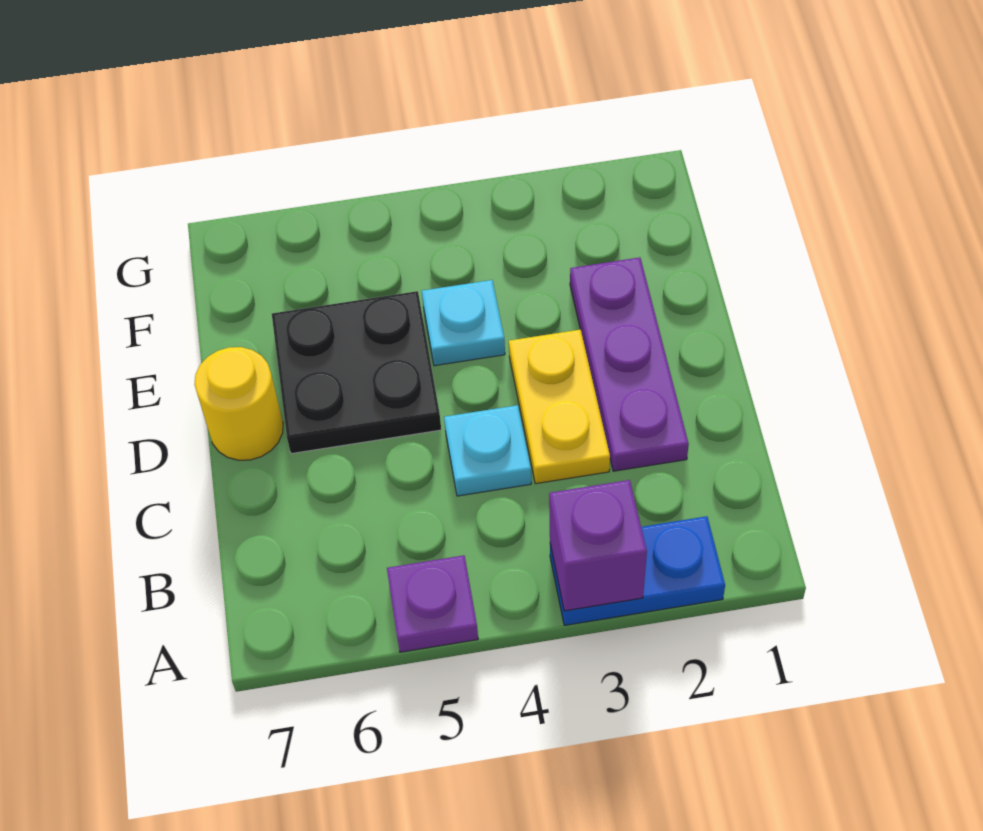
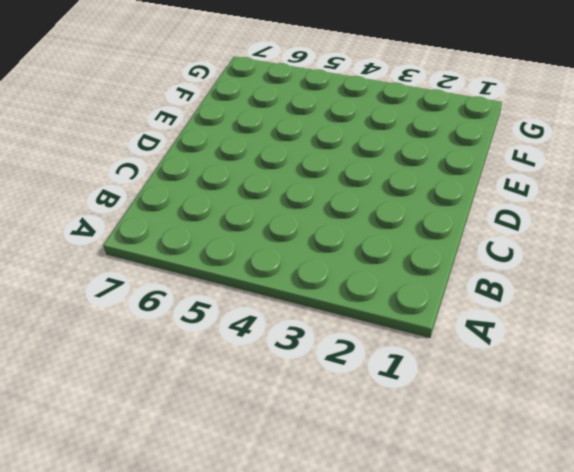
none -> blue 1x2 plate [550,516,725,625]
none -> purple 1x1 plate [387,555,478,652]

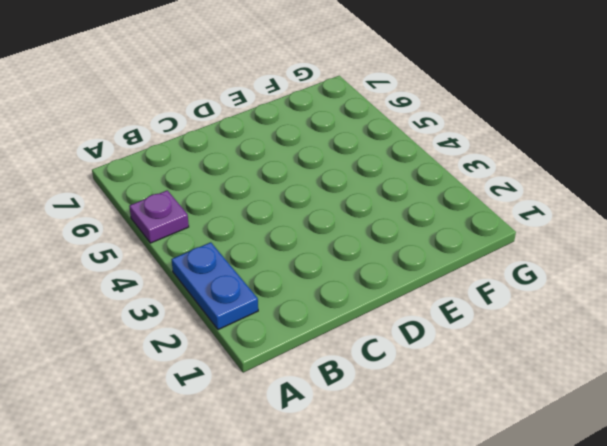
none -> purple 1x3 plate [570,257,689,471]
none -> yellow 1x2 plate [509,330,610,484]

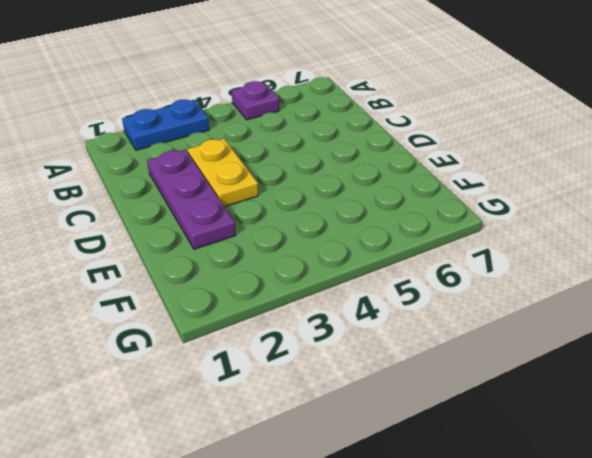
none -> cyan 1x1 plate [444,405,531,496]
none -> black 2x2 plate [272,291,441,454]

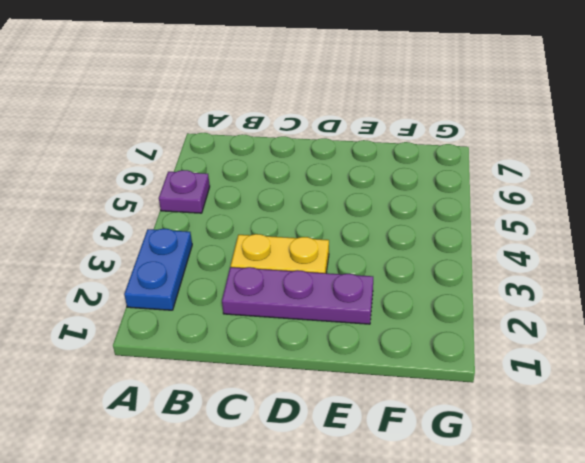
none -> cyan 1x1 plate [444,405,531,496]
none -> black 2x2 plate [272,291,441,454]

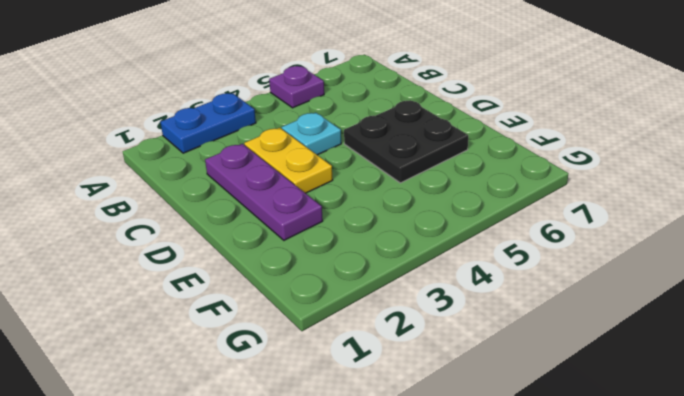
none -> yellow 1x1 round brick [194,347,283,460]
none -> cyan 1x1 plate [422,280,505,366]

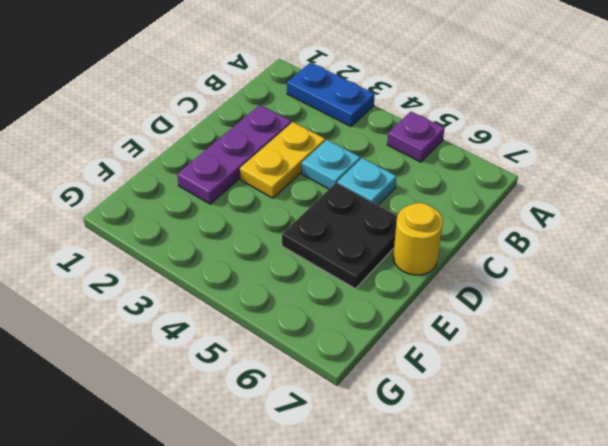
cyan 1x1 plate [337,158,396,205] -> cyan 1x1 plate moved to [422,280,505,366]
none -> purple 1x1 brick [549,480,647,611]

